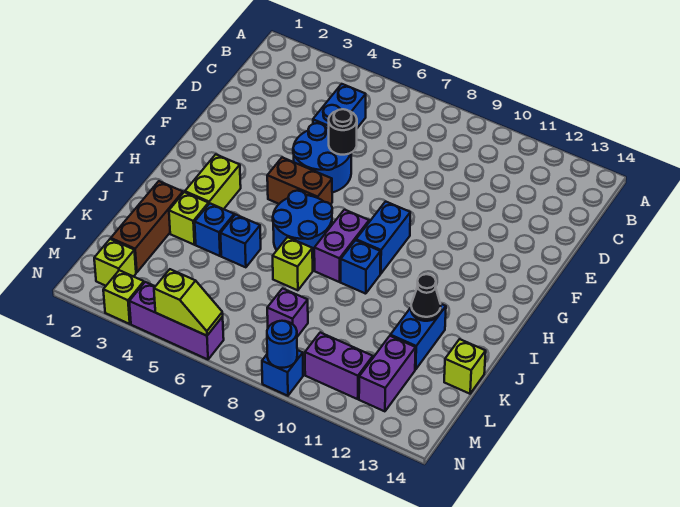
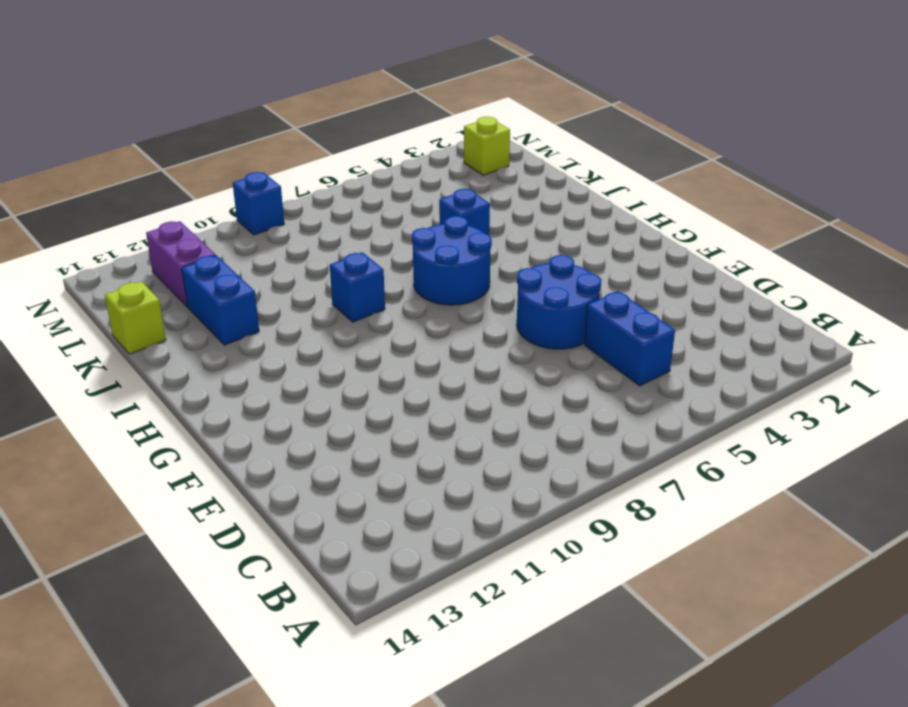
none -> brown 1x2 brick [267,157,332,205]
none -> blue 1x2 brick [356,201,410,274]
none -> lime 1x2 brick [185,154,241,209]

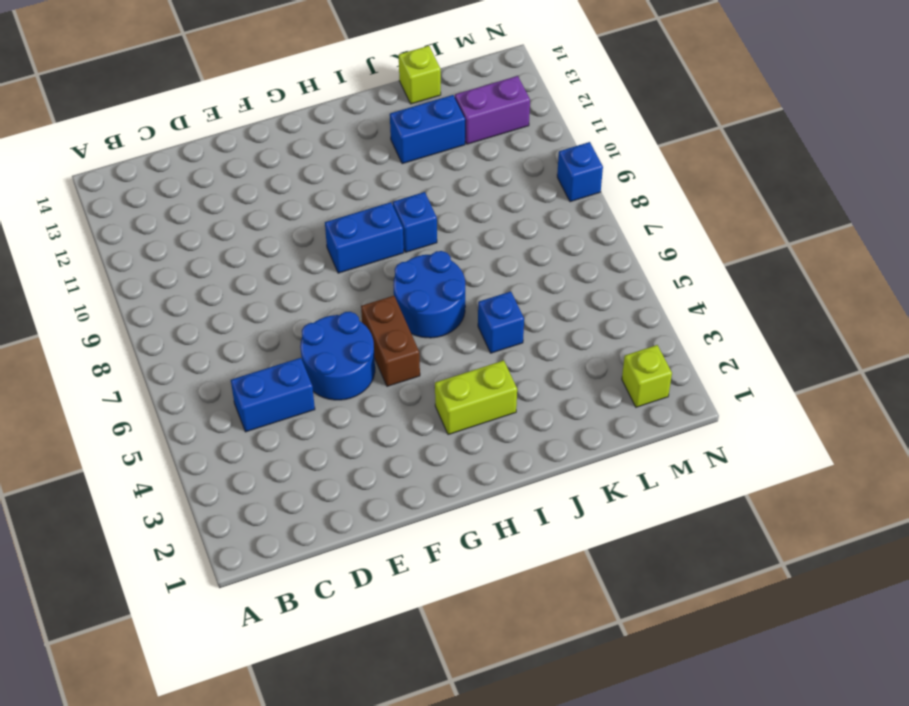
none -> purple 1x2 brick [314,210,369,282]
none -> brown 1x3 brick [111,181,183,273]
none -> lime 1x1 brick [169,192,209,245]

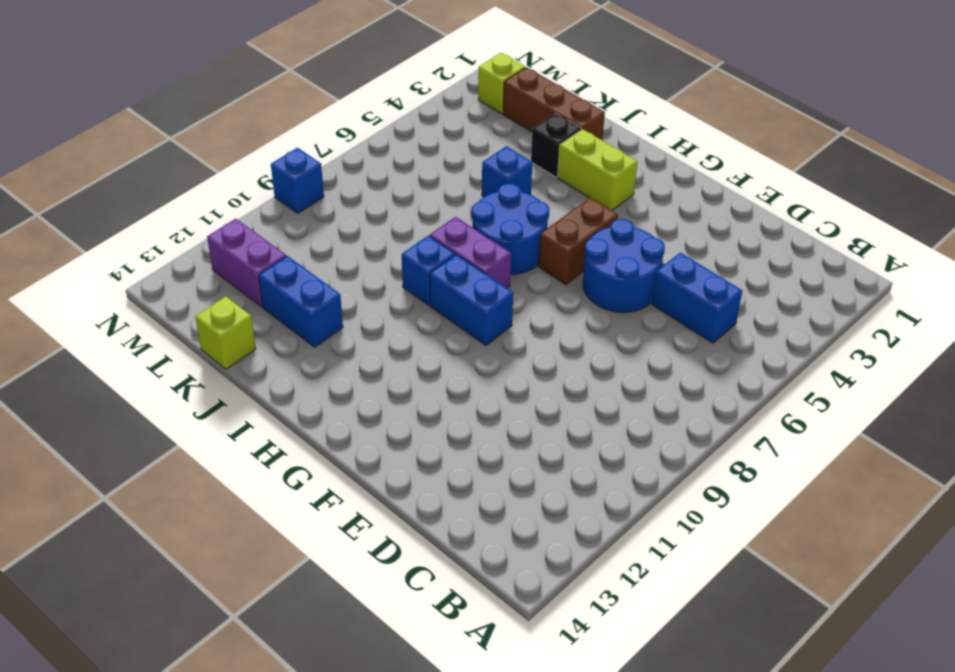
black 1x1 brick [531,113,581,177] -> lime 1x1 brick [169,192,209,245]
none -> blue 1x1 brick [195,203,234,256]
none -> lime 1x1 brick [273,237,313,290]
none -> purple 1x1 brick [267,288,308,337]

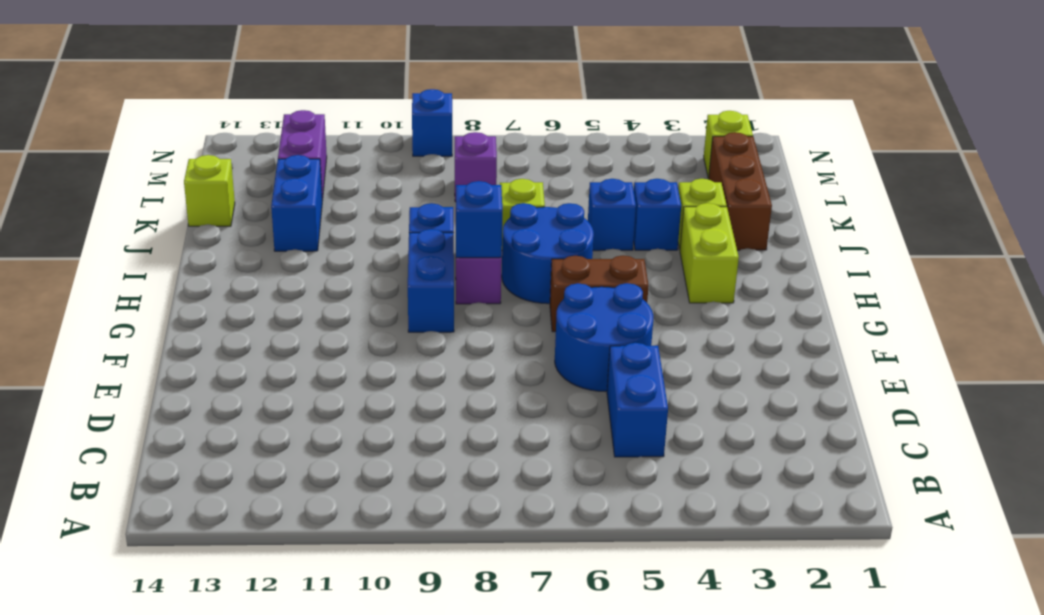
blue 1x1 brick [456,181,502,258] -> none
none -> purple 1x2 brick [305,333,373,399]
none -> lime 1x1 brick [103,270,144,324]
none -> purple 1x3 brick [129,282,224,359]

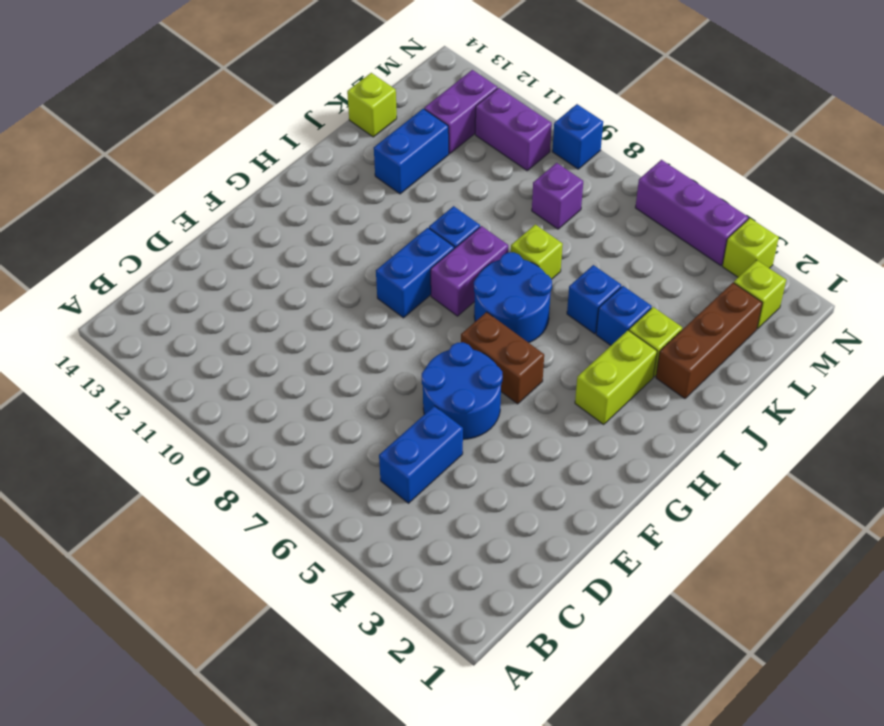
none -> black 1x1 round brick [329,109,357,155]
none -> black 1x1 cone [411,274,441,321]
none -> lime 1x2 slope [154,269,223,336]

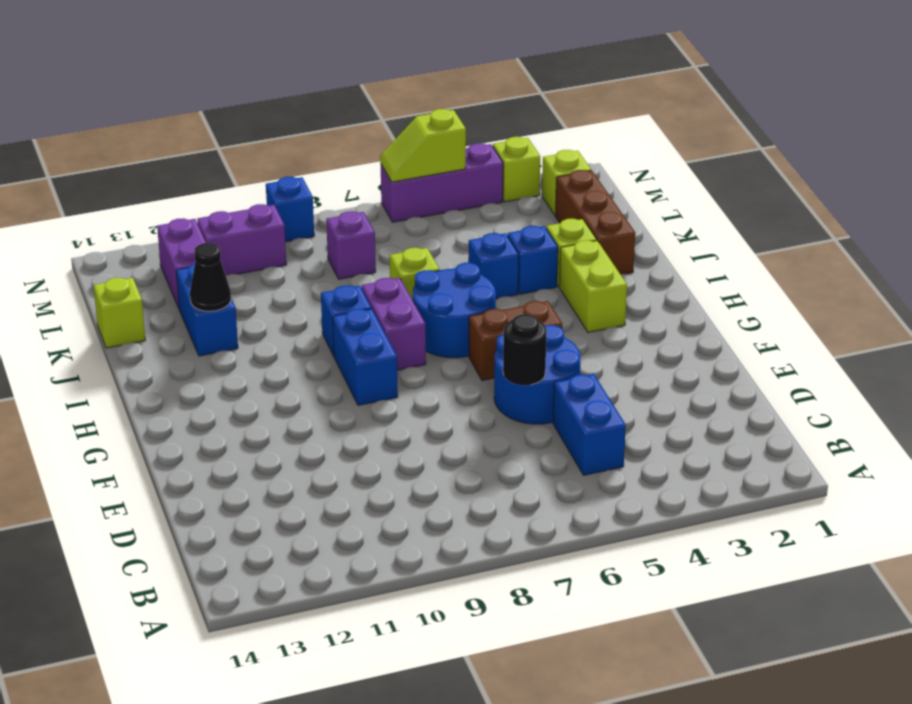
none -> blue 1x1 round brick [267,321,297,368]

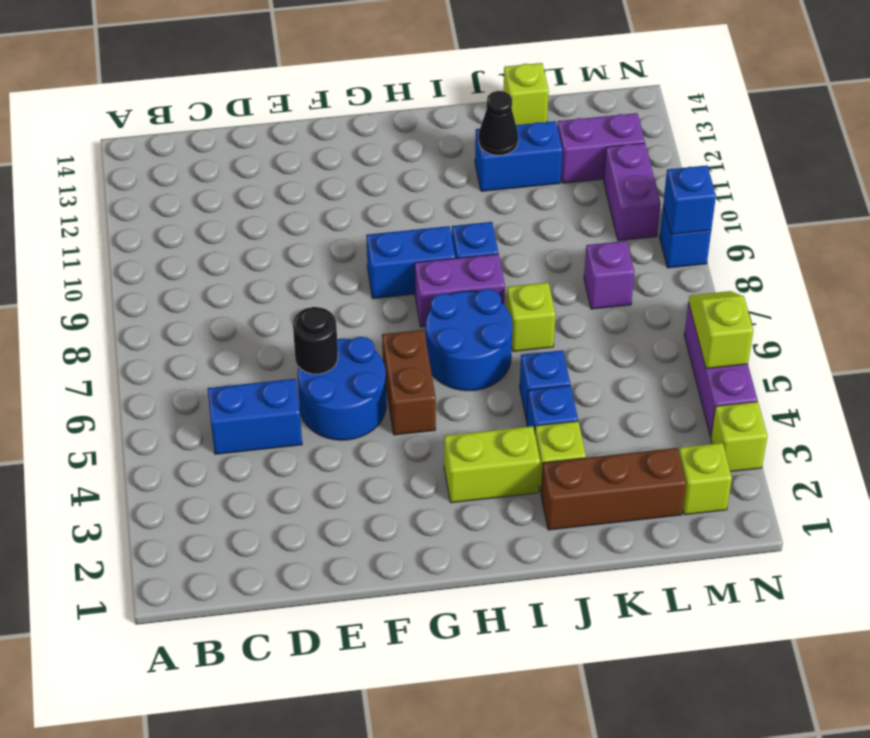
blue 1x1 brick [663,165,716,234] -> blue 1x1 round brick [267,321,297,368]

